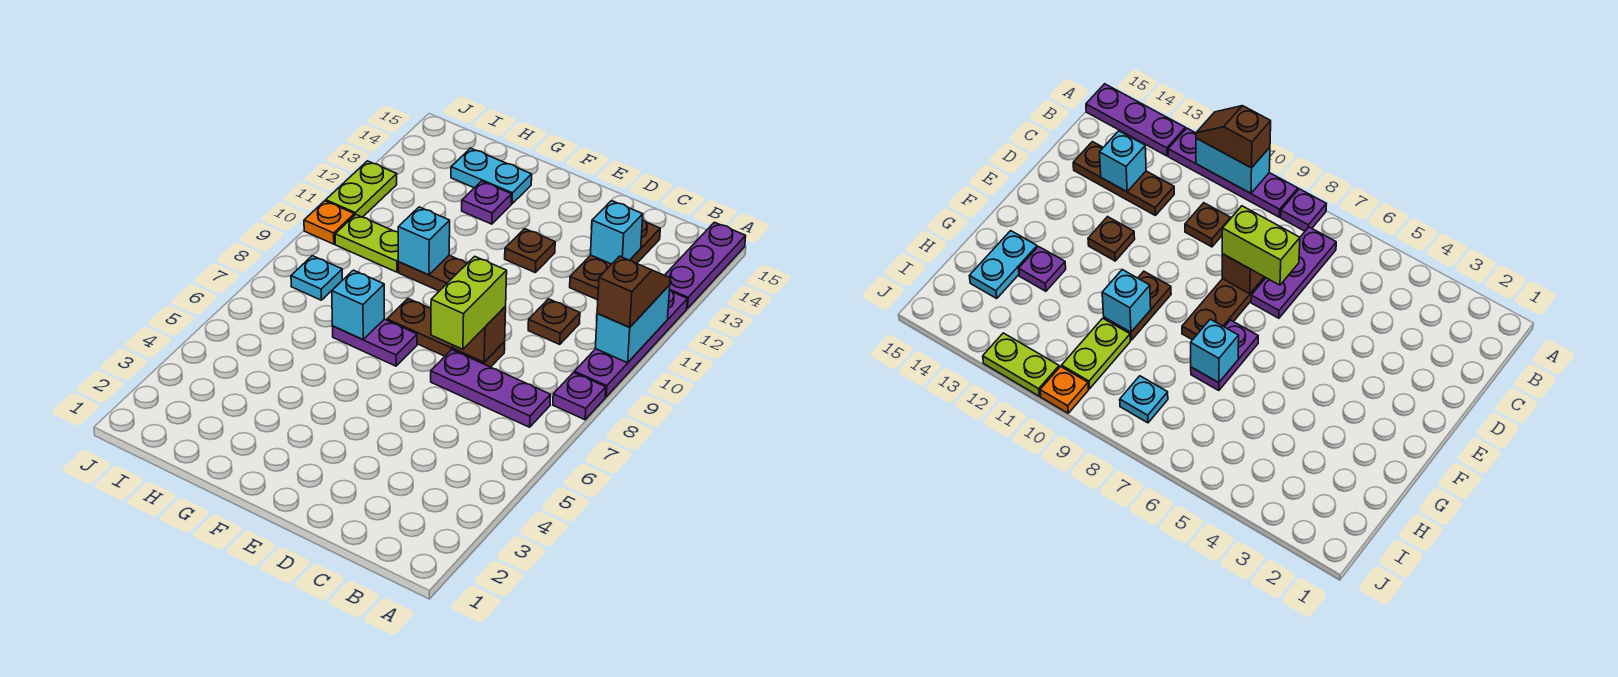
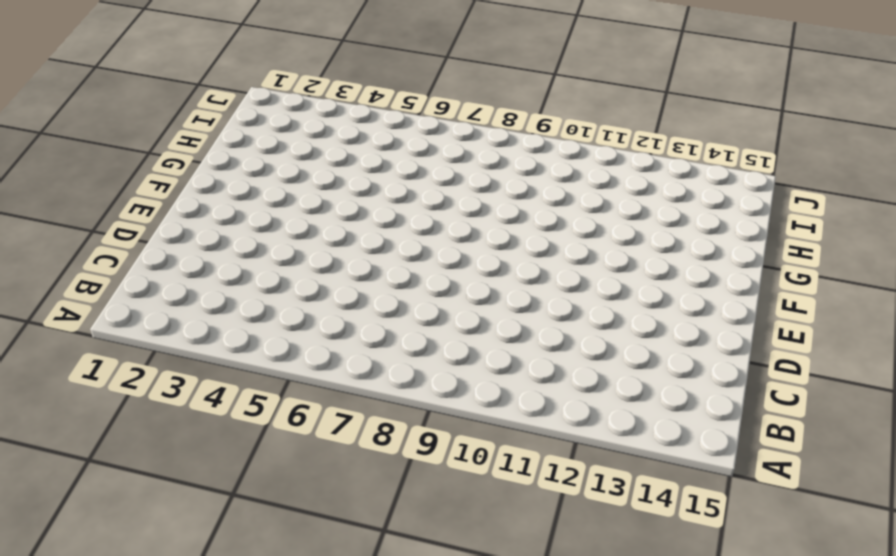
none -> purple 1x1 plate [553,373,606,420]
none -> purple 1x4 plate [574,290,687,397]
none -> purple 1x3 plate [665,222,746,309]

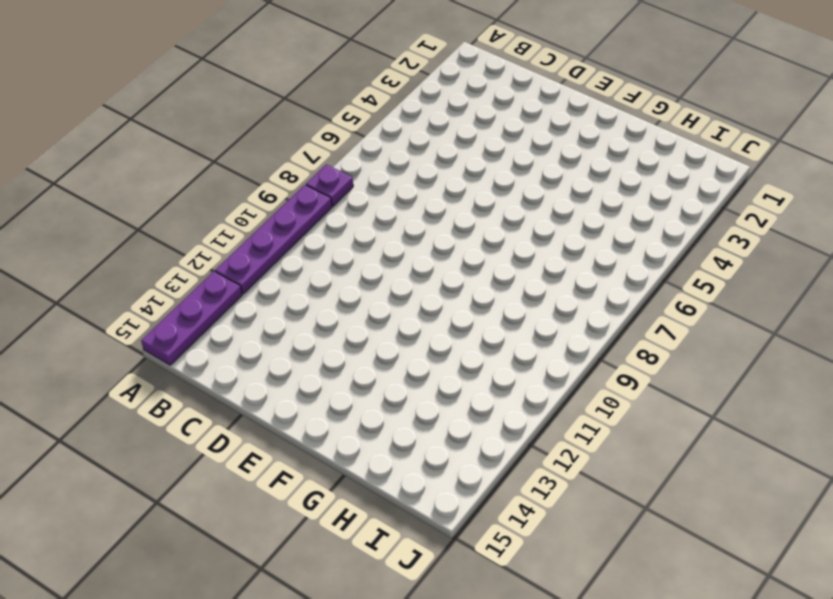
none -> purple 1x3 plate [431,350,551,427]
none -> brown 1x1 plate [528,299,580,344]
none -> brown 1x3 plate [570,220,660,300]

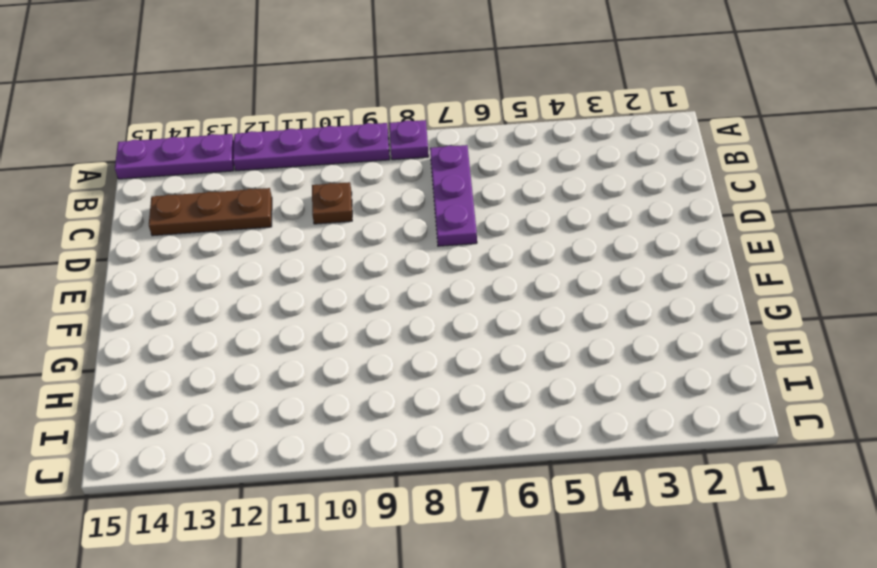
none -> brown 1x3 plate [387,299,505,367]
none -> brown 1x1 plate [505,229,555,272]
none -> purple 1x2 plate [333,319,417,366]

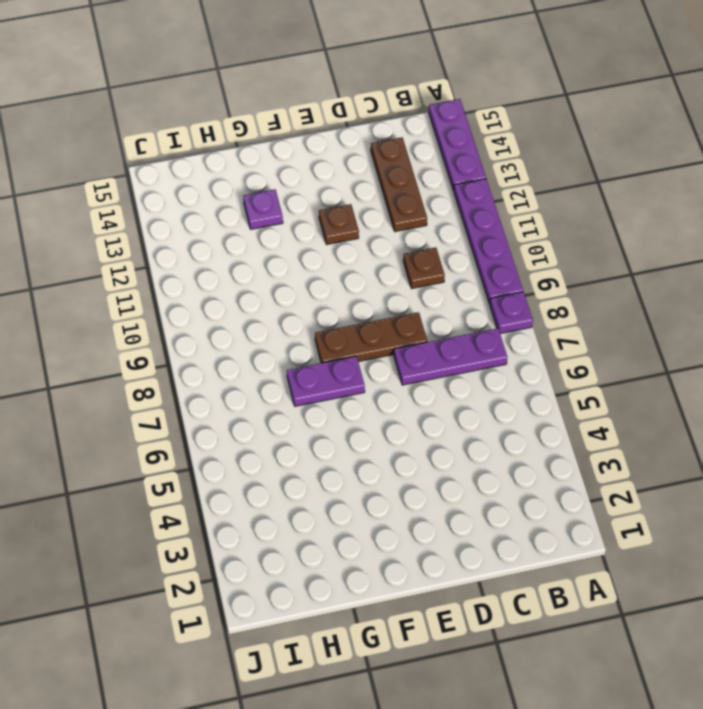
none -> brown 1x2 plate [398,255,467,291]
none -> cyan 1x2 plate [451,148,532,204]
none -> lime 1x2 plate [335,215,399,272]

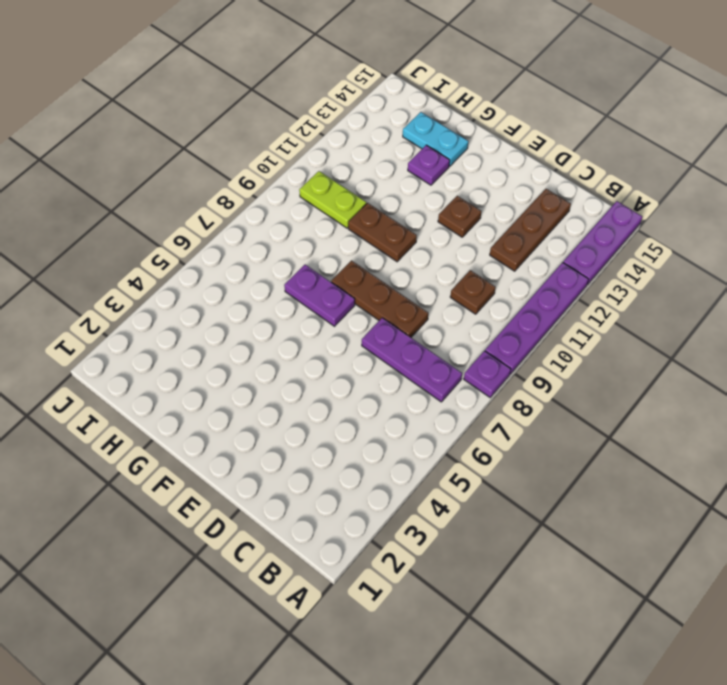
none -> cyan 1x1 plate [291,256,342,300]
none -> orange 1x1 plate [304,201,354,244]
none -> lime 1x2 plate [326,161,397,217]

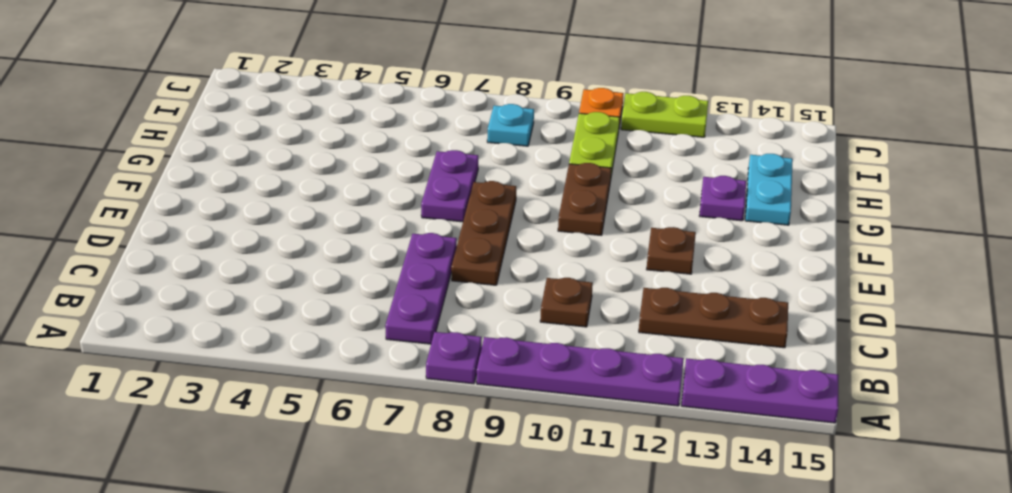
none -> cyan 1x2 brick [595,285,670,363]
none -> cyan 1x1 brick [590,201,643,264]
none -> brown 1x1 brick [453,307,506,362]

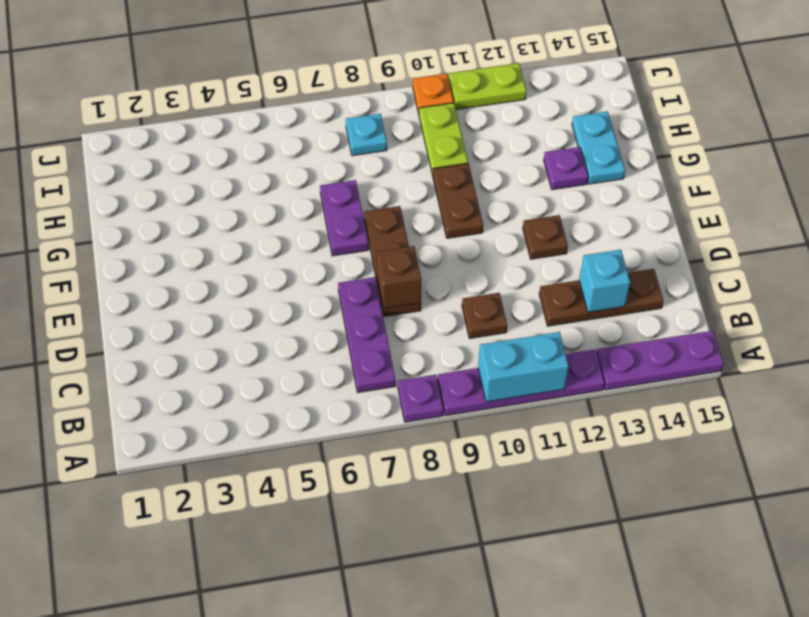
none -> cyan 1x1 brick [332,270,384,340]
none -> cyan 1x1 brick [398,207,450,275]
none -> brown 1x2 slope [597,256,670,327]

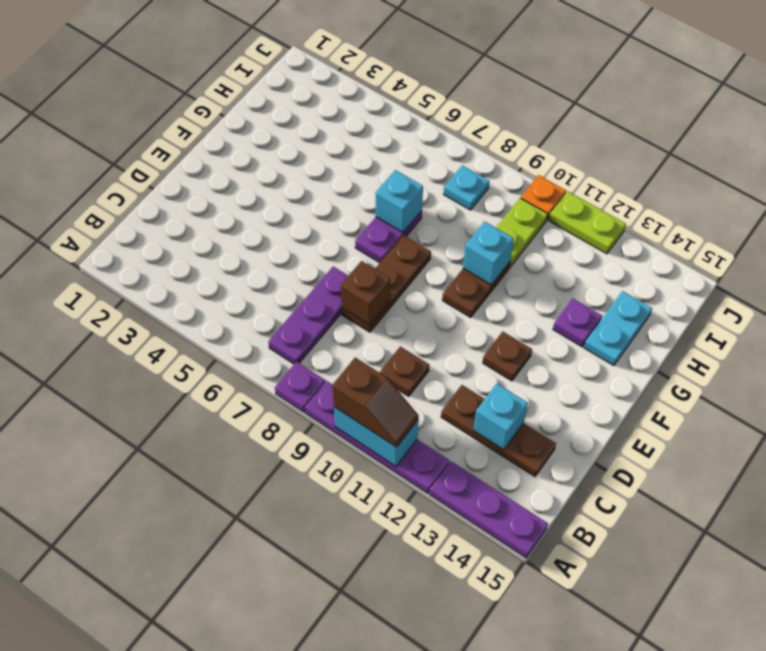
none -> lime 1x2 brick [431,256,507,349]

